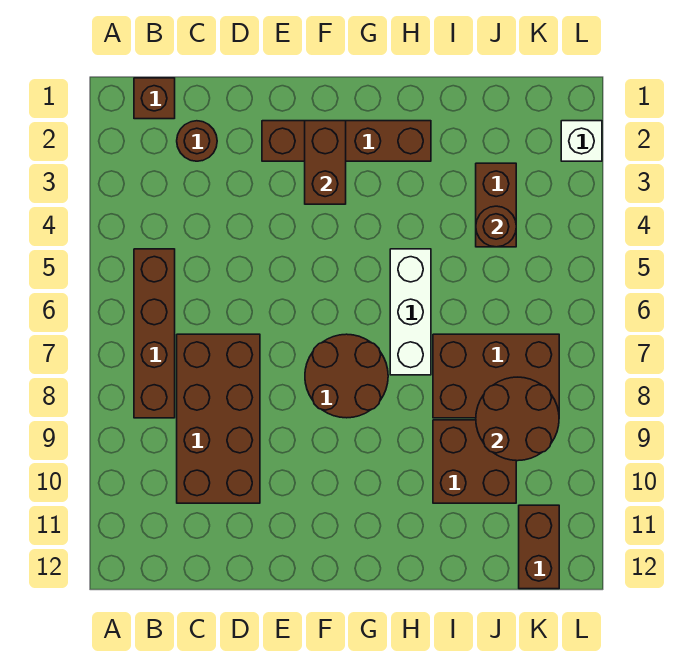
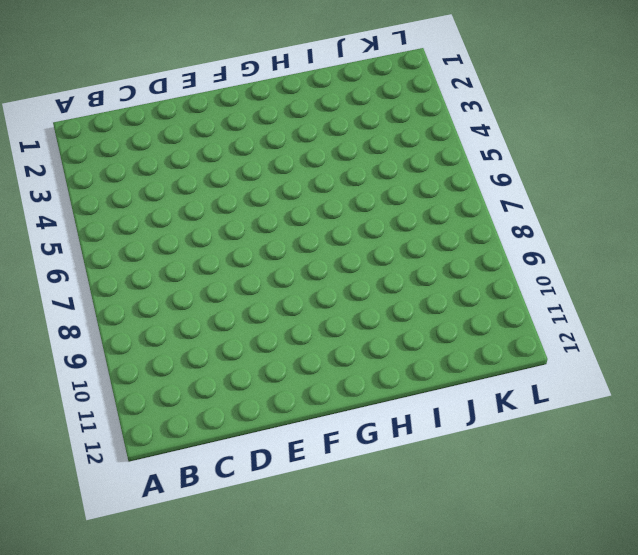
none -> brown 1x1 brick [134,78,175,119]
none -> brown 1x4 brick [134,249,175,418]
none -> brown 1x1 round brick [177,121,217,161]

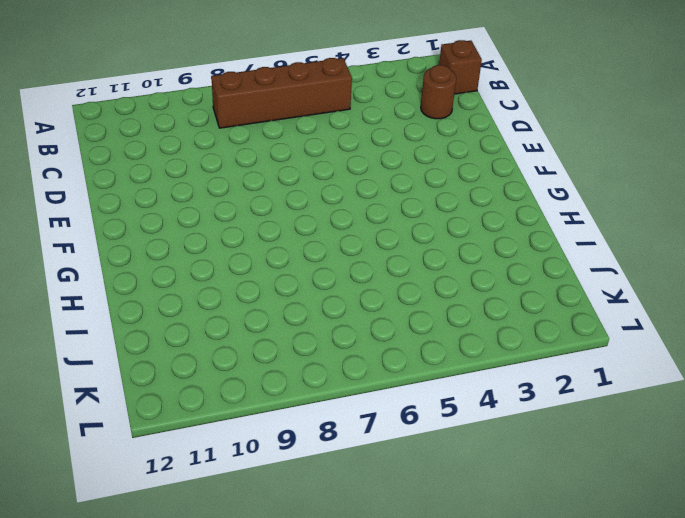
none -> brown 2x4 brick [177,334,260,503]
none -> brown 1x4 brick [262,121,431,161]
none -> brown 2x2 round brick [305,334,388,418]

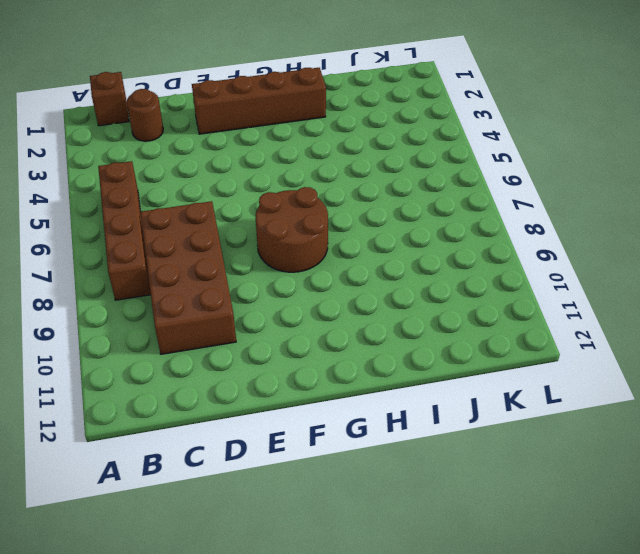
none -> white 1x3 brick [390,249,431,375]
none -> brown 2x3 brick [433,334,559,418]
none -> brown 2x2 brick [433,420,516,503]

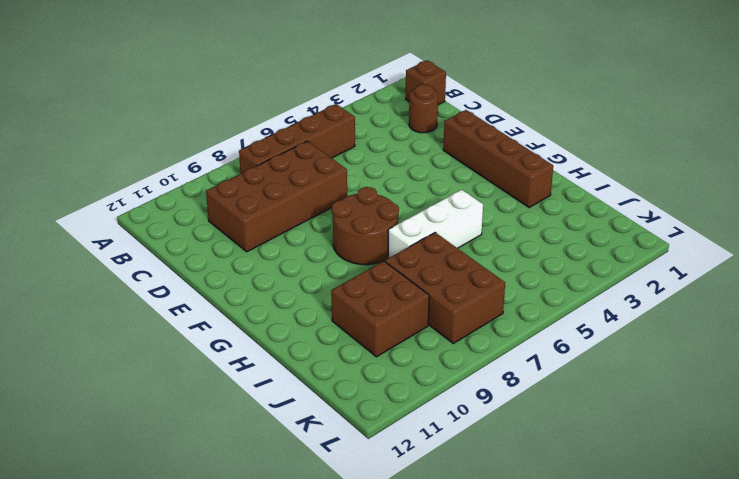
none -> brown 1x2 brick [476,163,516,247]
none -> brown 1x2 brick [519,505,559,589]
none -> white 1x1 brick [561,121,602,161]

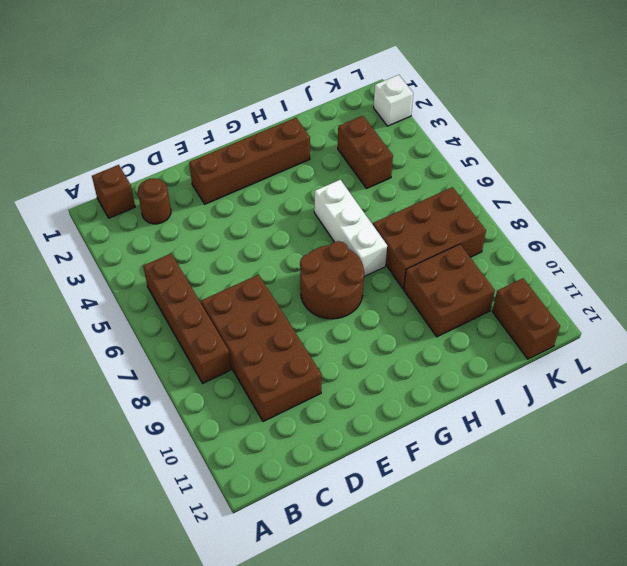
none -> brown 1x2 brick [305,121,346,204]
none -> brown 1x1 round brick [476,206,516,247]
none -> brown 2x2 round brick [476,377,559,461]

